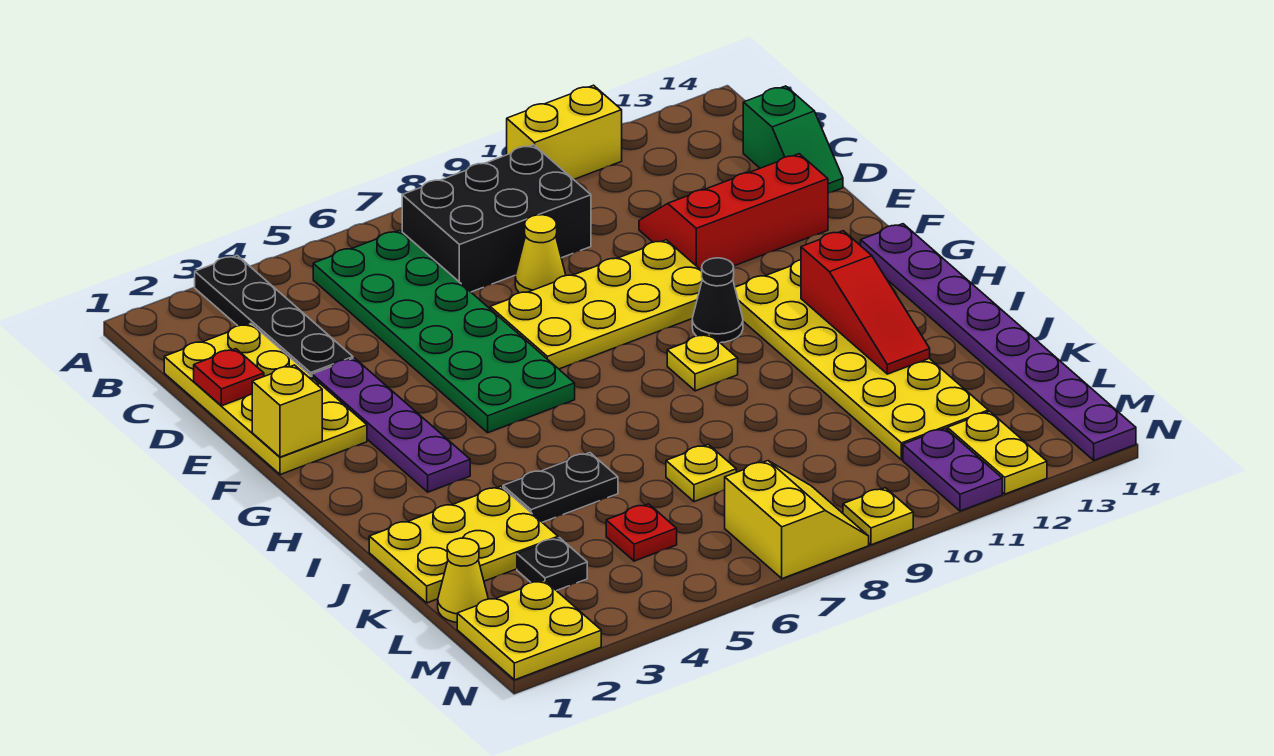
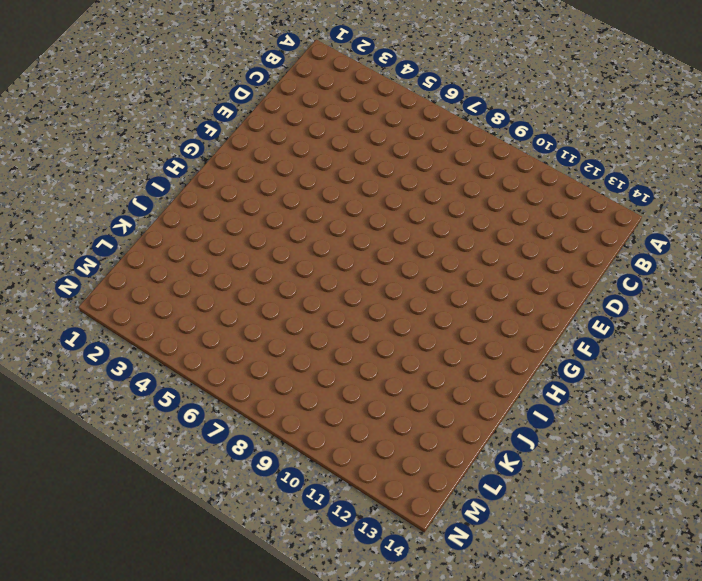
none -> black 1x4 plate [195,255,353,376]
none -> yellow 1x2 brick [507,85,622,179]
none -> green 2x6 plate [313,230,575,433]

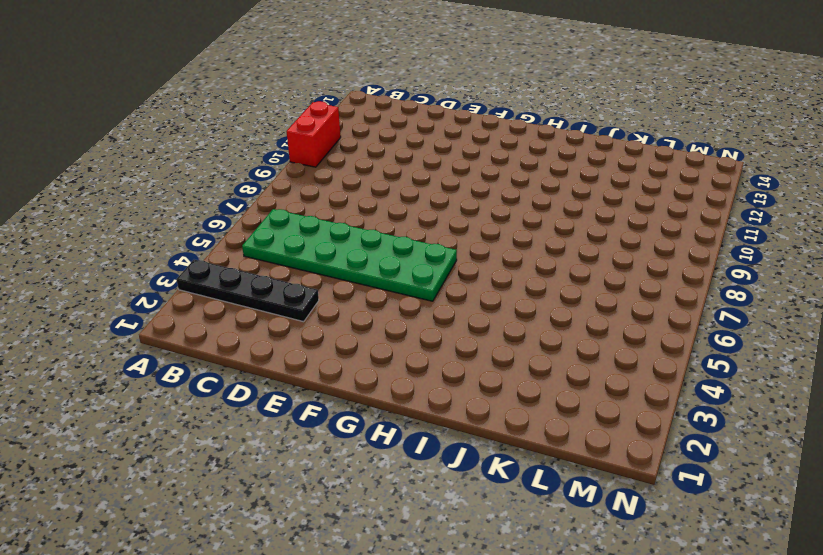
red 1x2 brick [286,101,341,167] -> yellow 1x2 brick [507,85,622,179]
none -> black 2x3 brick [402,145,591,292]
none -> yellow 2x4 plate [164,324,367,475]
none -> green 1x2 slope [743,86,843,193]

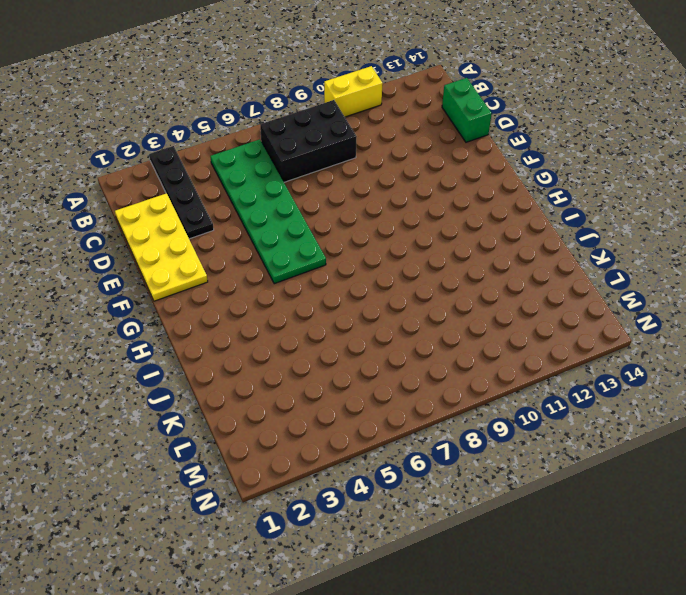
green 1x2 brick [442,78,492,142] -> green 1x2 slope [743,86,843,193]
none -> yellow 1x1 cone [515,215,566,293]
none -> red 2x3 slope [639,154,828,271]
none -> purple 1x4 plate [312,358,470,492]

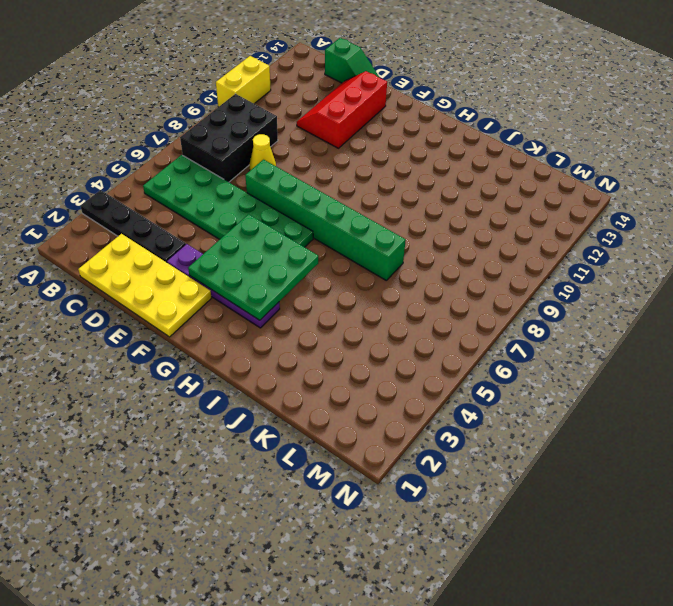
green 1x6 brick [245,160,406,280] -> yellow 2x4 plate [490,240,702,369]
green 3x3 plate [188,214,318,320] -> none
none -> black 1x1 cone [692,258,743,343]
none -> yellow 2x6 plate [735,260,988,460]
none -> purple 1x8 plate [861,224,1136,460]

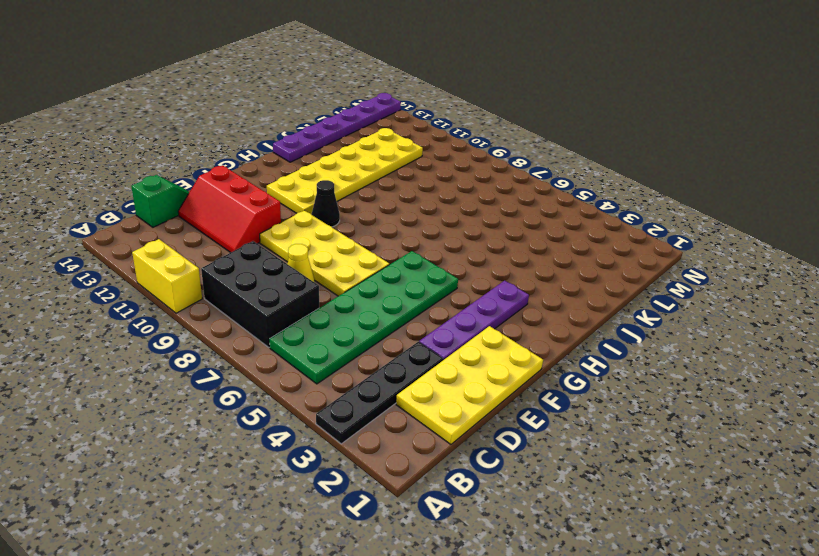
purple 1x6 plate [273,93,401,162] -> purple 1x8 plate [861,224,1136,460]
none -> yellow 1x1 plate [667,334,738,391]
none -> yellow 2x3 plate [369,486,558,603]
none -> black 1x2 plate [503,453,618,522]

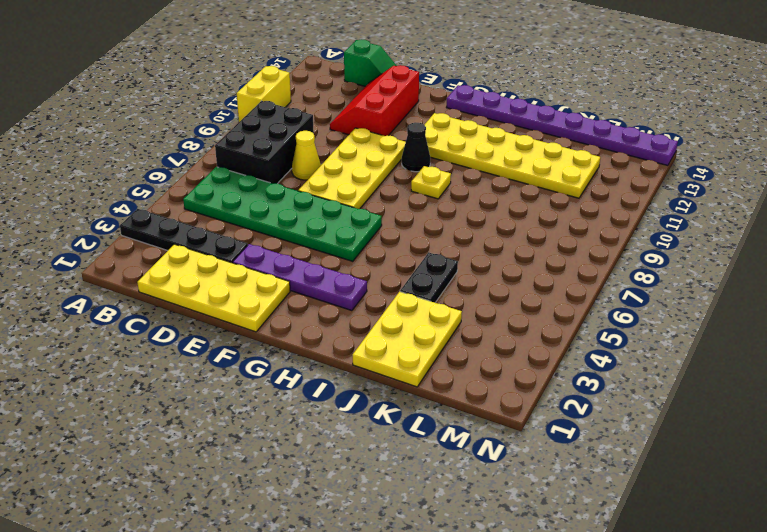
none -> yellow 1x1 plate [666,444,736,502]
none -> yellow 1x1 cone [438,538,488,622]
none -> black 1x1 plate [517,538,587,591]

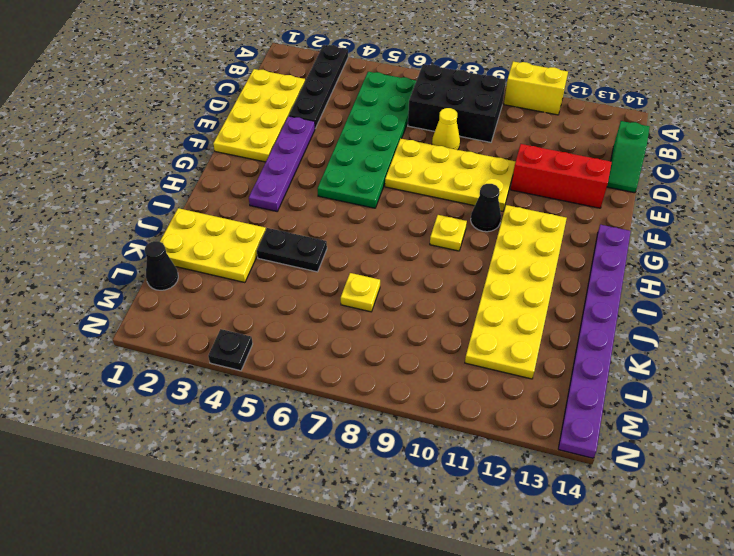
black 1x1 cone [145,241,178,290] -> yellow 1x1 cone [438,538,488,622]
black 1x1 plate [208,329,253,371] -> black 1x1 plate moved to [517,538,587,591]
none -> red 1x1 plate [606,504,677,561]
none -> yellow 2x2 plate [457,580,601,680]
none -> yellow 2x2 slope [725,461,869,579]

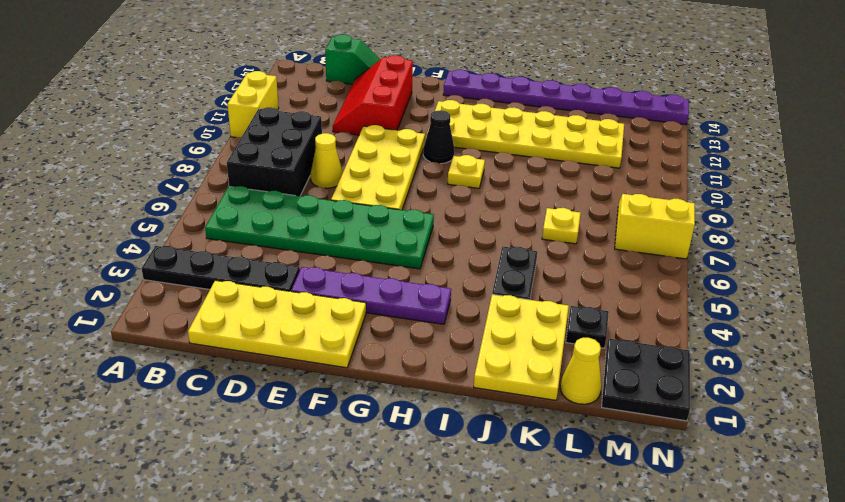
black 2x2 plate [602,339,690,421] -> yellow 2x2 plate [457,580,601,680]
none -> red 1x1 plate [606,504,677,561]
none -> purple 1x2 plate [903,428,1002,511]
none -> yellow 1x2 plate [947,411,1047,494]

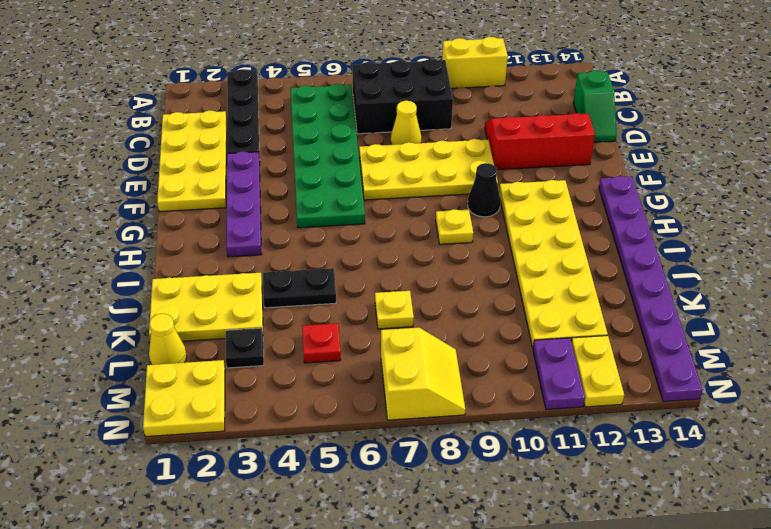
none -> yellow 1x1 plate [843,488,913,545]
none -> red 1x1 plate [194,349,264,406]
none -> yellow 1x1 brick [252,365,322,457]

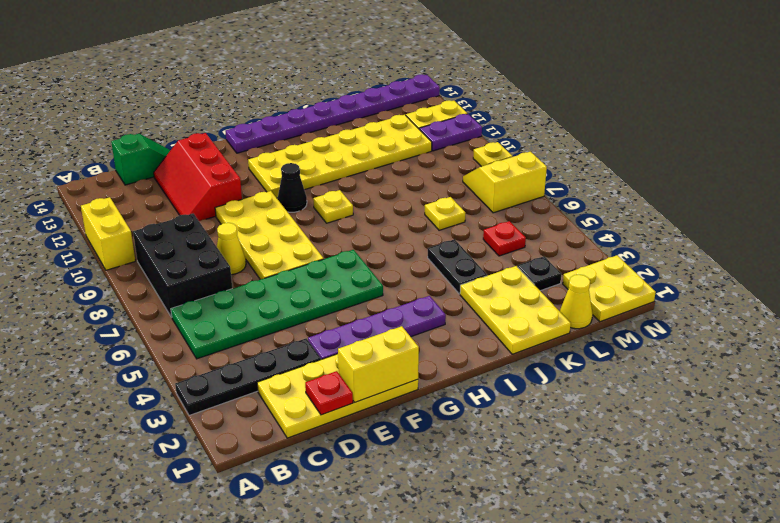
yellow 1x2 brick [338,326,419,402] -> yellow 1x1 brick [252,365,322,457]
none -> red 1x3 slope [801,231,930,374]

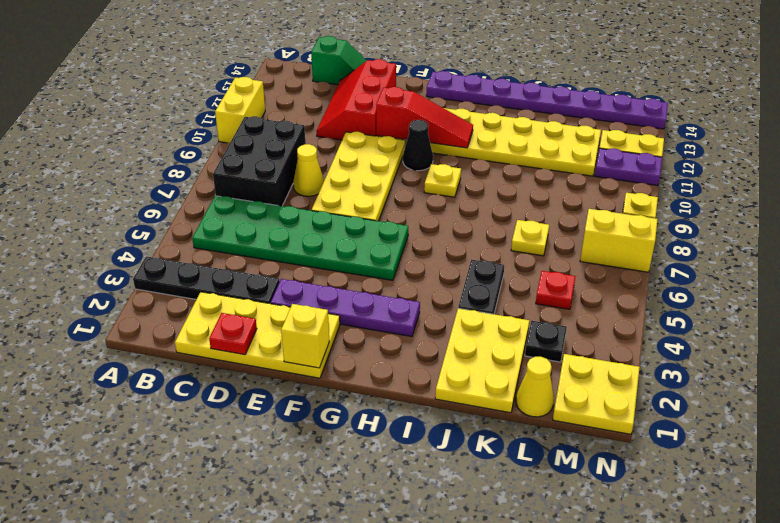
red 1x3 slope [376,87,473,148] -> red 1x3 slope moved to [801,231,930,374]

